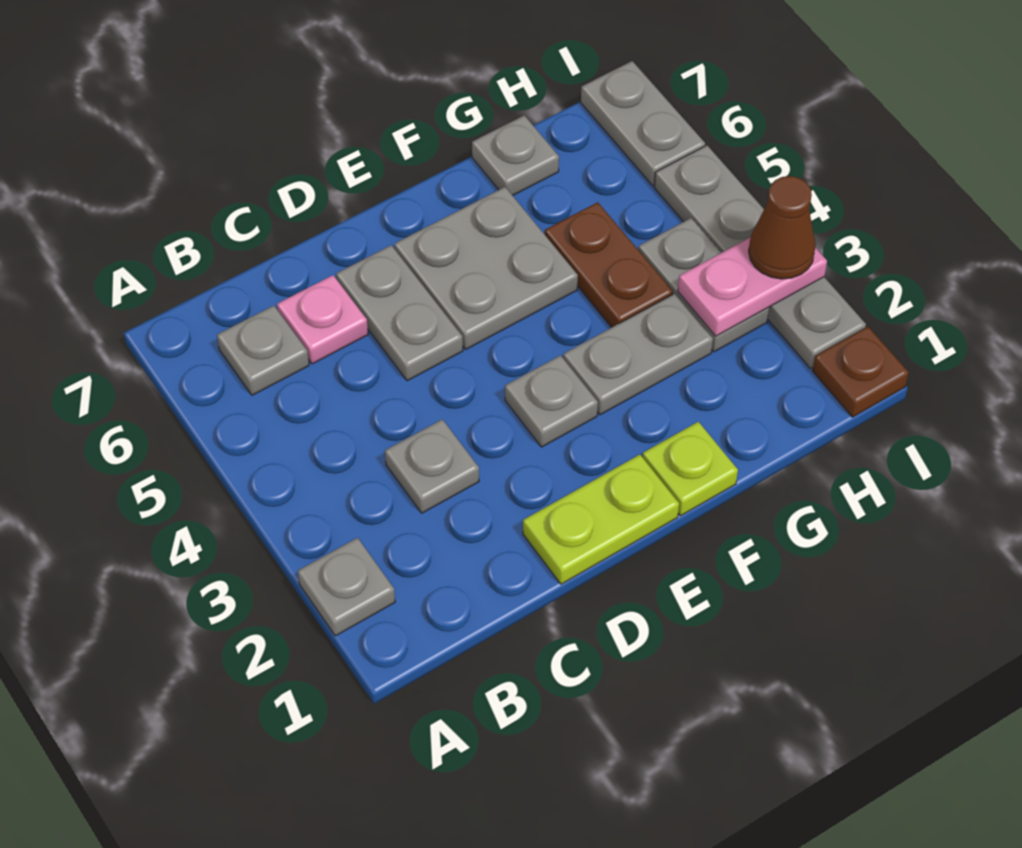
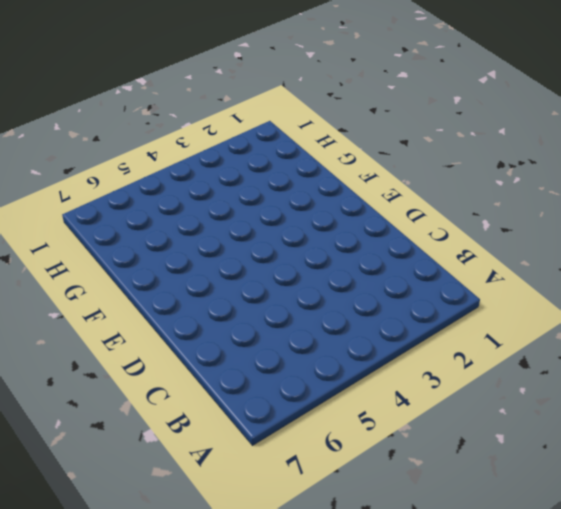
none -> grey 1x1 plate [298,538,395,636]
none -> grey 1x1 plate [217,305,309,395]
none -> grey 1x1 plate [385,419,479,513]

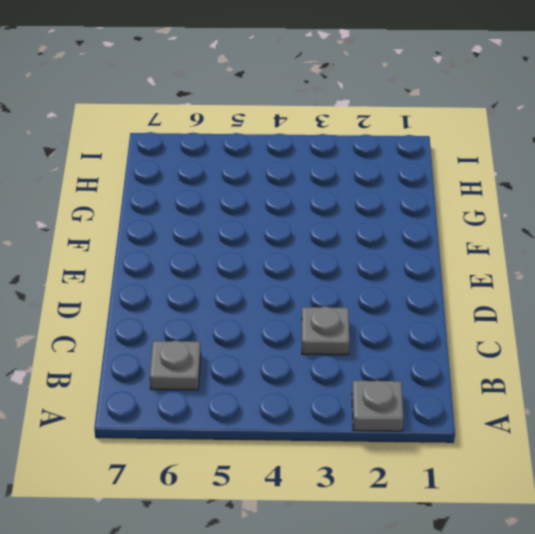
none -> pink 1x1 plate [277,275,368,364]
none -> lime 1x2 plate [523,455,679,584]
none -> grey 1x2 plate [336,245,463,381]

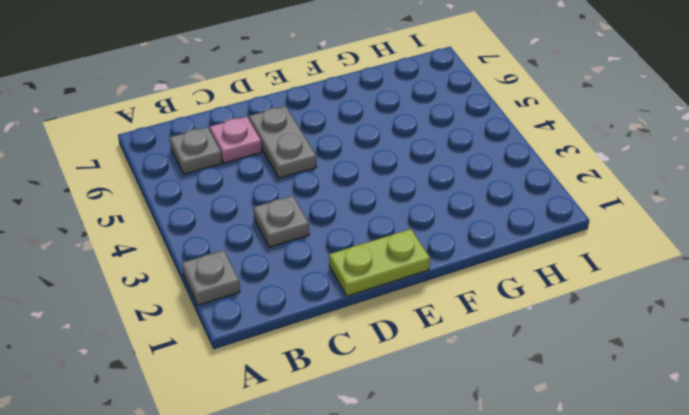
none -> grey 1x1 plate [505,355,598,447]
none -> grey 2x2 plate [394,187,578,349]
none -> lime 1x1 plate [643,422,738,516]

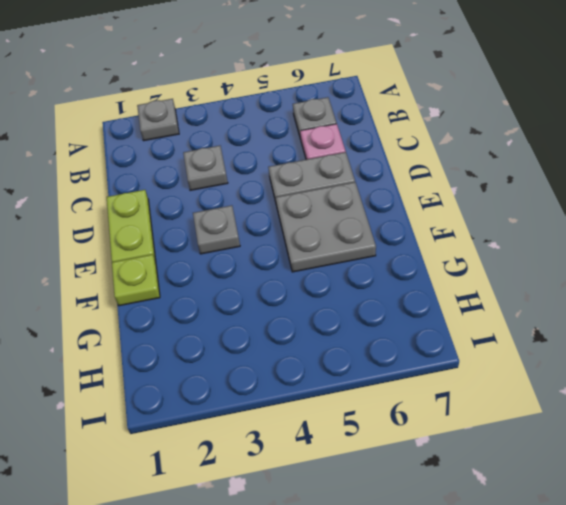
none -> grey 1x2 plate [563,294,713,415]
none -> brown 1x2 plate [545,202,673,327]
none -> grey 1x1 plate [472,115,559,196]

